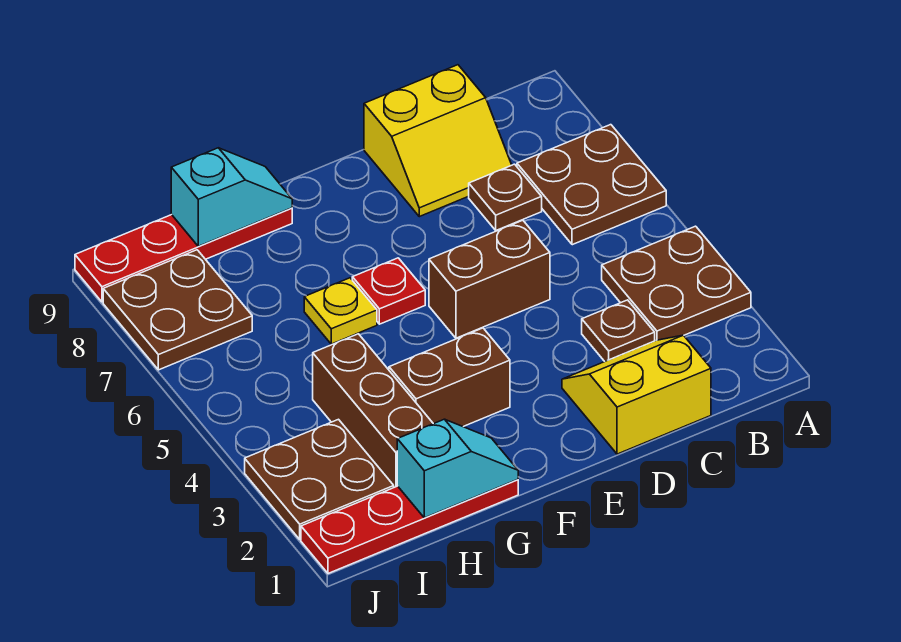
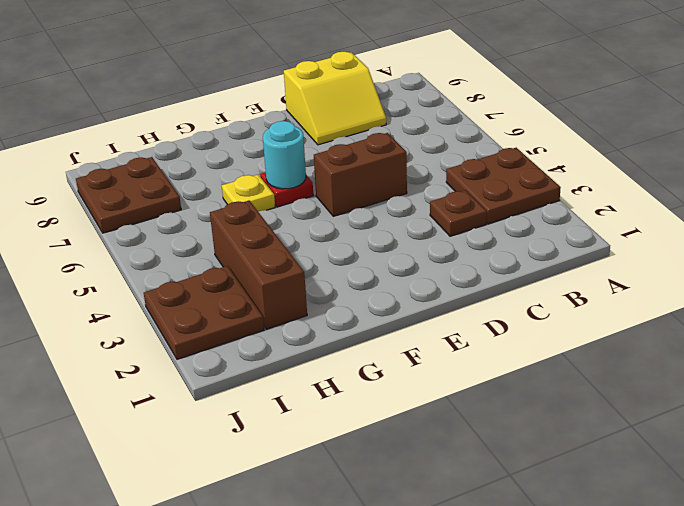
cyan 1x1 round brick [263,121,306,189] -> none
none -> brown 2x2 plate [517,125,666,245]
none -> yellow 2x2 slope [562,335,711,454]
none -> brown 1x1 plate [469,164,542,230]

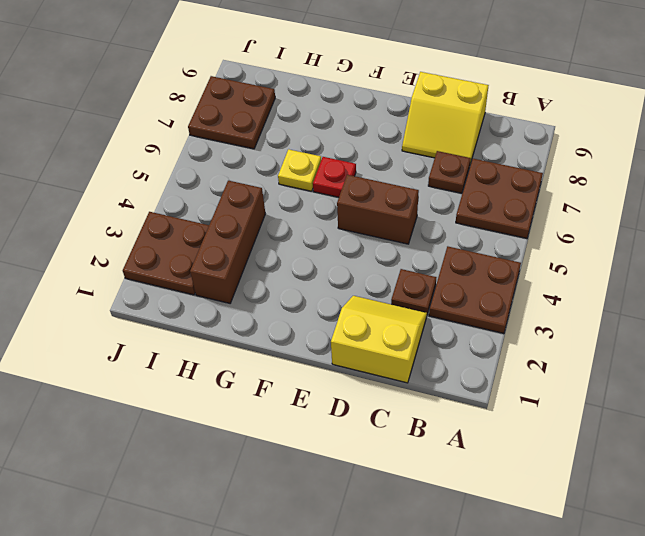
none -> brown 1x2 brick [389,328,510,427]
none -> red 1x4 plate [301,480,518,573]
none -> red 1x4 plate [75,208,292,302]

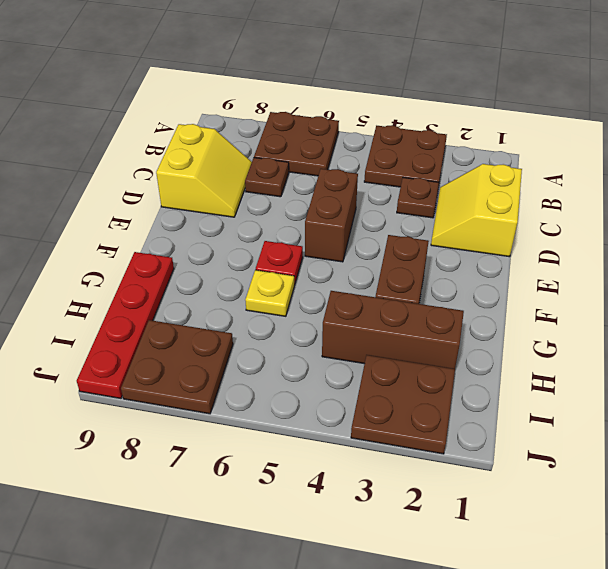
none -> red 1x4 plate [301,480,518,573]
none -> cyan 1x2 slope [397,419,518,518]
none -> cyan 1x2 slope [171,148,292,246]

